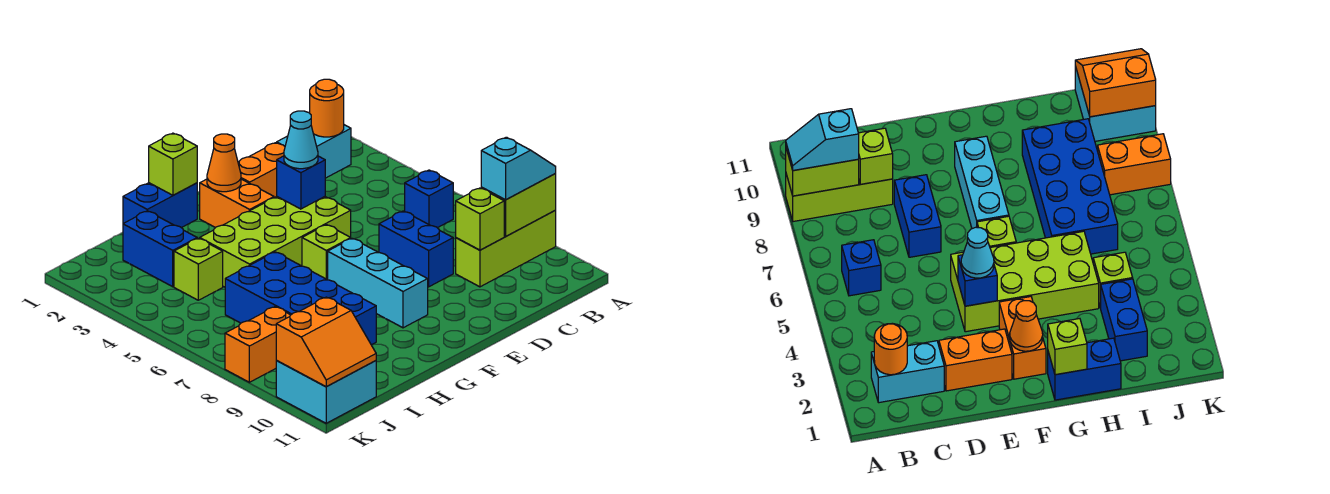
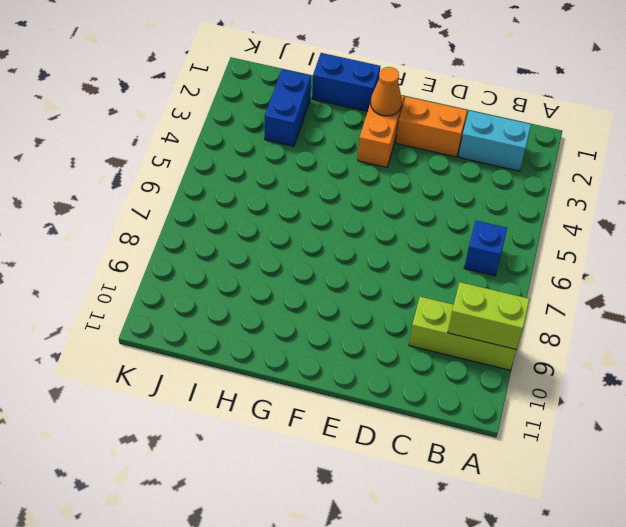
none -> blue 1x2 brick [379,211,453,287]
none -> lime 2x4 brick [199,197,351,287]
none -> lime 1x1 brick [302,225,351,280]

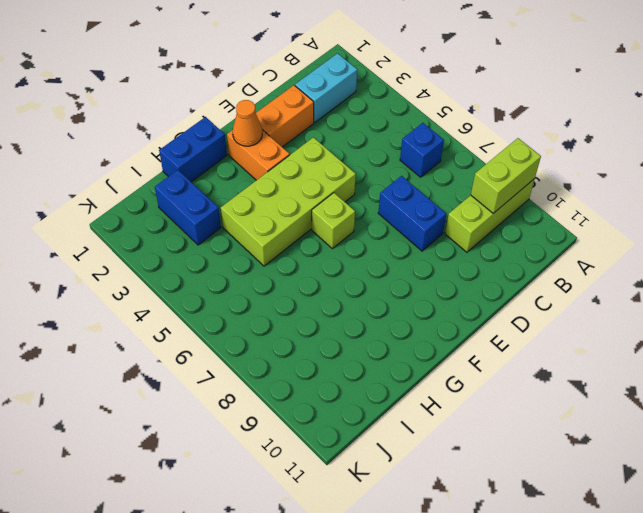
none -> cyan 1x3 brick [328,238,428,328]
none -> blue 2x4 brick [225,252,376,345]
none -> lime 1x1 brick [174,238,223,300]

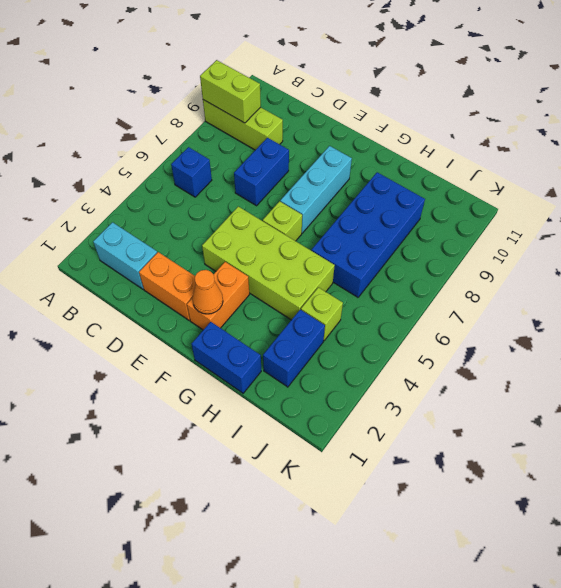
none -> orange 1x2 brick [225,307,290,382]
none -> cyan 2x2 brick [276,361,376,423]
none -> orange 1x1 round brick [310,79,344,137]

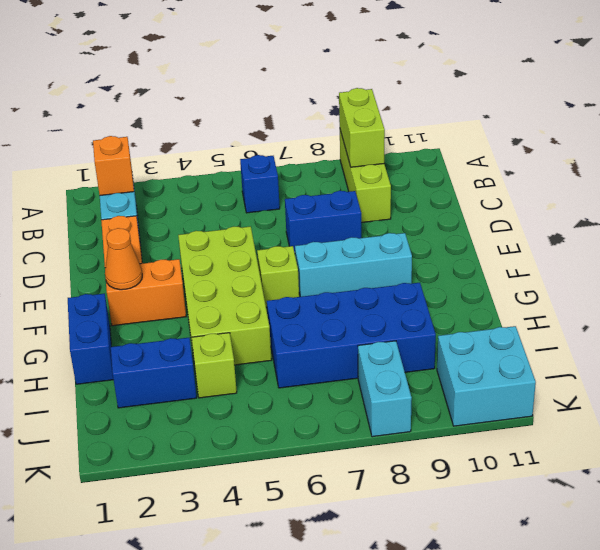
orange 1x1 brick [93,136,134,195] -> orange 1x1 round brick [310,79,344,137]
cyan 1x2 brick [358,341,412,437] -> orange 1x2 brick [225,307,290,382]
none -> lime 1x1 brick [456,188,504,250]
none -> blue 1x1 brick [277,156,325,209]
none -> lime 1x1 brick [149,133,197,195]

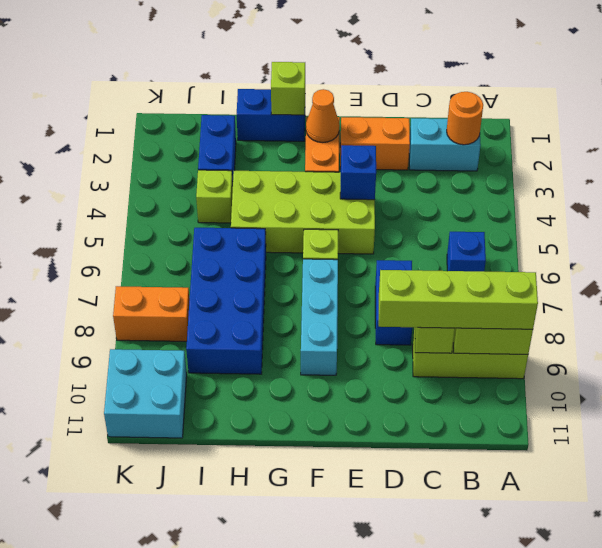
lime 1x4 brick [379,270,538,329] -> cyan 1x2 slope [481,137,556,200]
none -> orange 2x2 slope [276,297,376,387]
none -> cyan 1x1 cone [284,111,318,169]

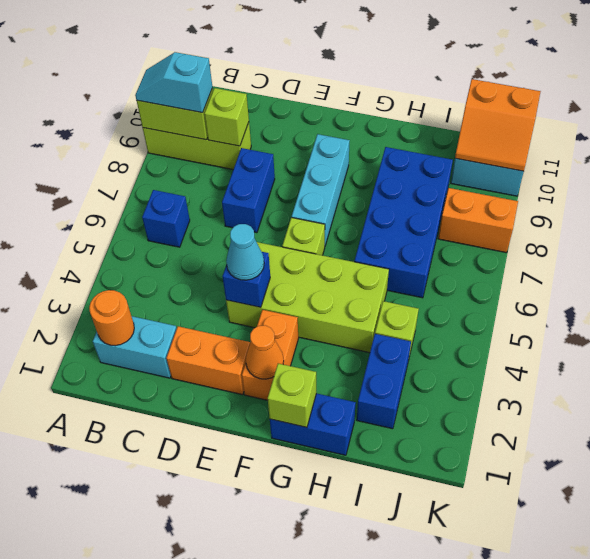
orange 2x2 slope [455,79,541,171] -> orange 2x2 slope turned to [276,297,376,387]

